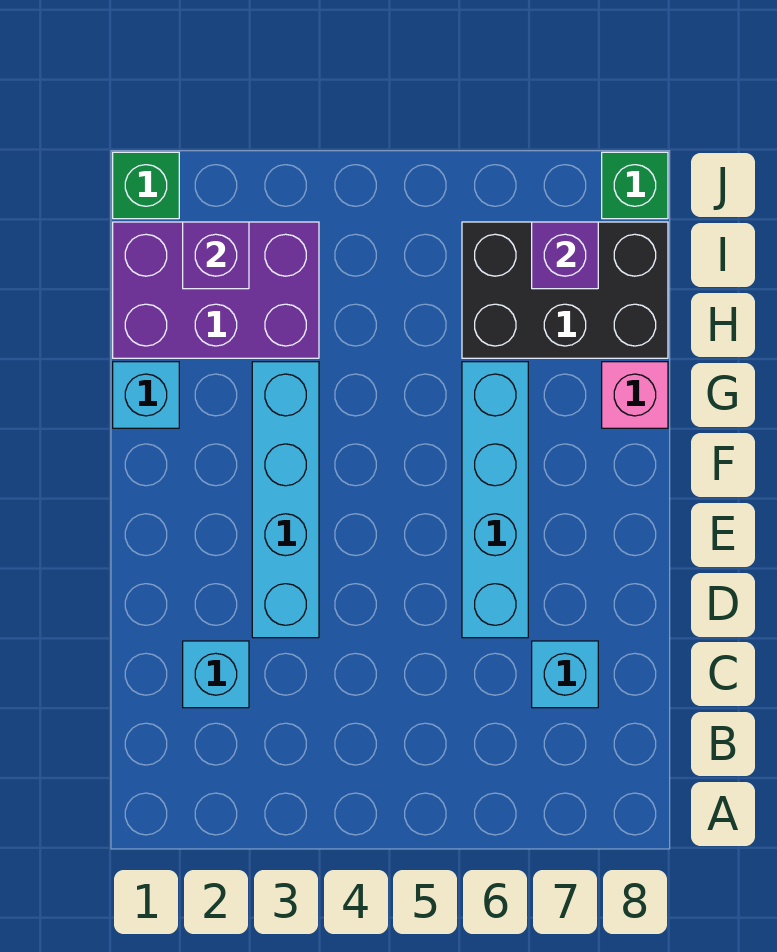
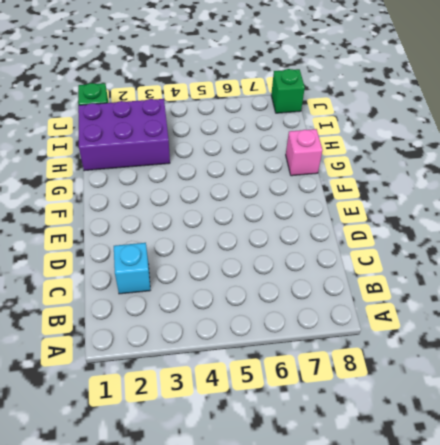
none -> cyan 1x1 brick [532,641,598,708]
none -> cyan 1x4 brick [252,362,319,638]
none -> cyan 1x4 brick [462,362,528,638]

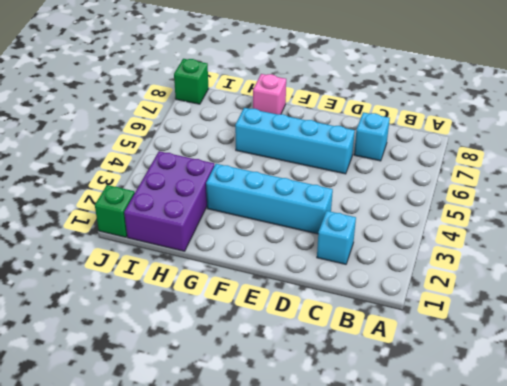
none -> cyan 1x1 brick [113,362,179,428]
none -> black 2x3 brick [462,222,668,358]
none -> purple 1x1 brick [183,222,249,289]

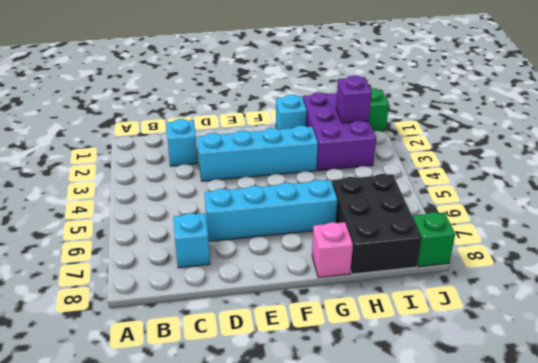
none -> purple 1x1 brick [532,222,598,289]

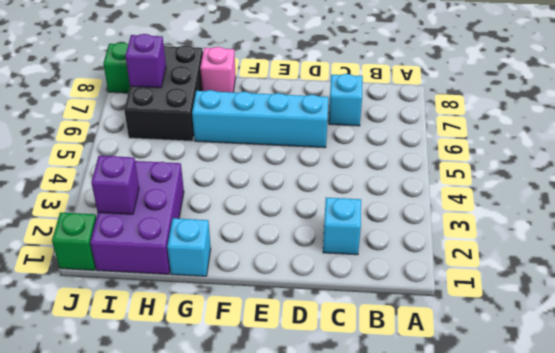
none -> cyan 1x4 brick [252,362,319,638]

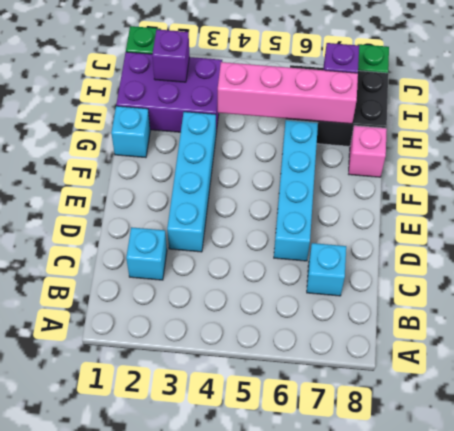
pink 1x4 brick [218,62,358,124] -> none

